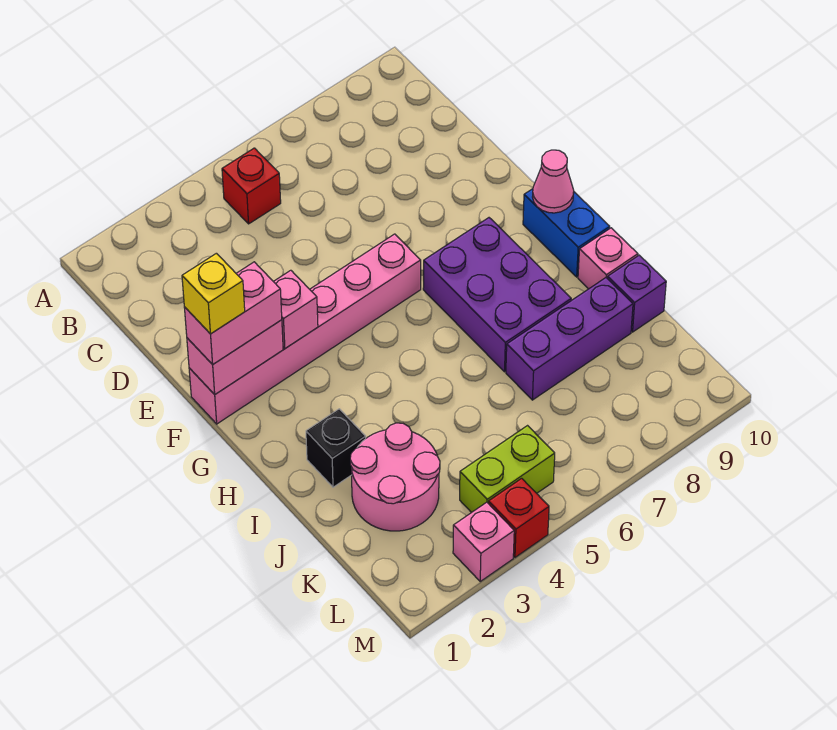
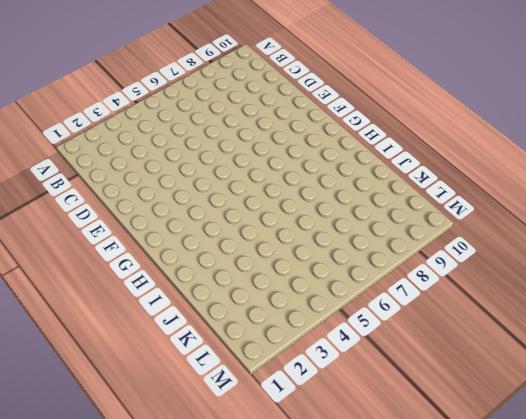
none -> red 1x1 brick [222,148,281,224]
none -> pink 1x6 brick [189,234,421,424]
none -> purple 2x3 brick [423,218,571,372]

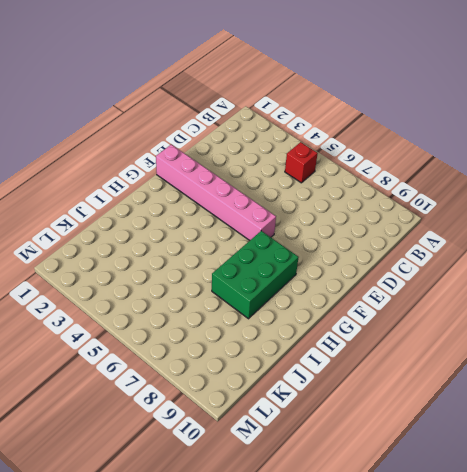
green 2x3 brick [212,231,299,319] -> purple 2x3 brick [423,218,571,372]
none -> blue 1x2 brick [523,189,610,277]
none -> black 1x1 brick [306,409,366,487]
none -> pink 1x1 brick [578,228,638,289]

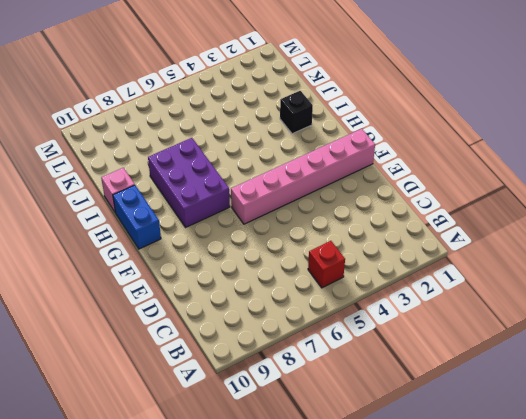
none -> pink 2x2 round brick [350,423,440,531]
none -> purple 1x3 brick [506,278,633,400]
none -> purple 1x1 brick [608,255,666,332]

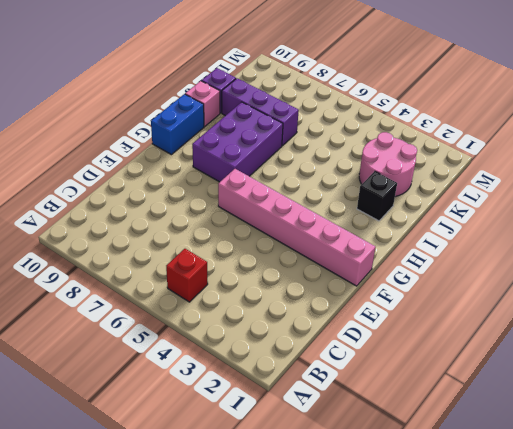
none -> lime 1x2 brick [460,426,555,513]
none -> pink 1x1 brick [453,502,514,581]
none -> red 1x1 brick [488,478,549,557]

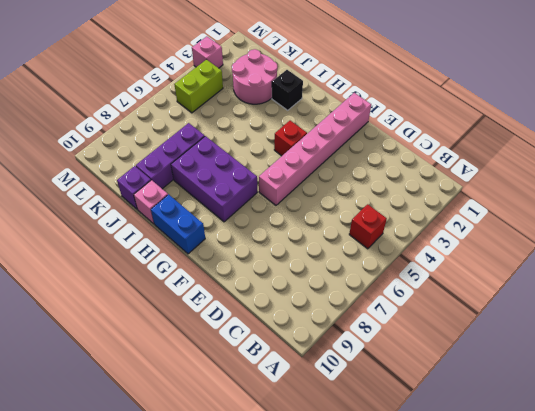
red 1x1 brick [274,121,307,156] -> red 1x1 brick moved to [488,478,549,557]
none -> pink 1x2 brick [187,320,283,395]
none -> pink 1x1 brick [273,270,318,348]
none -> pink 1x1 cone [533,150,574,213]

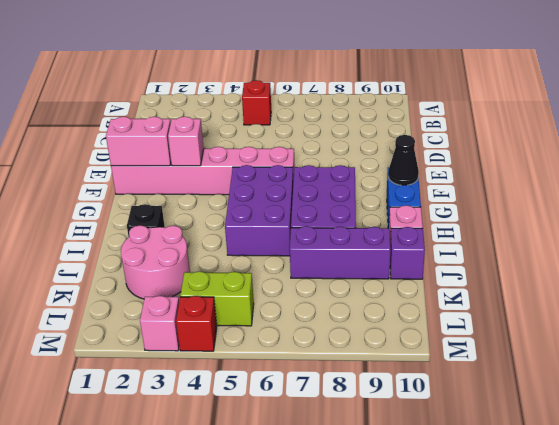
purple 2x3 brick [225,165,293,256] -> none
black 1x1 cone [388,135,419,185] -> pink 1x1 cone [533,150,574,213]
none -> pink 1x2 brick [184,262,282,365]
none -> yellow 1x1 brick [182,253,245,334]

